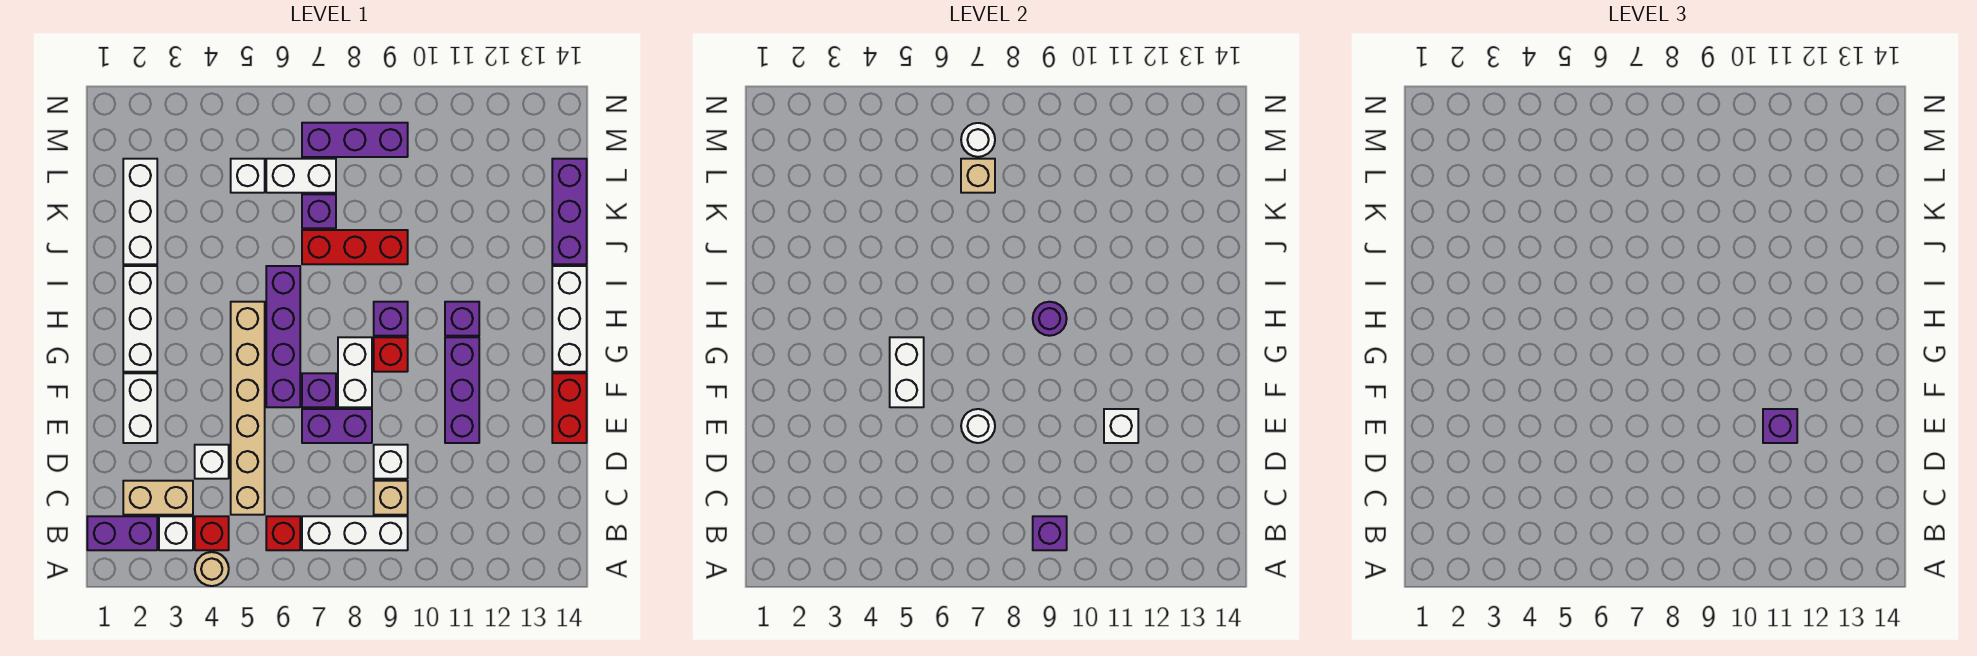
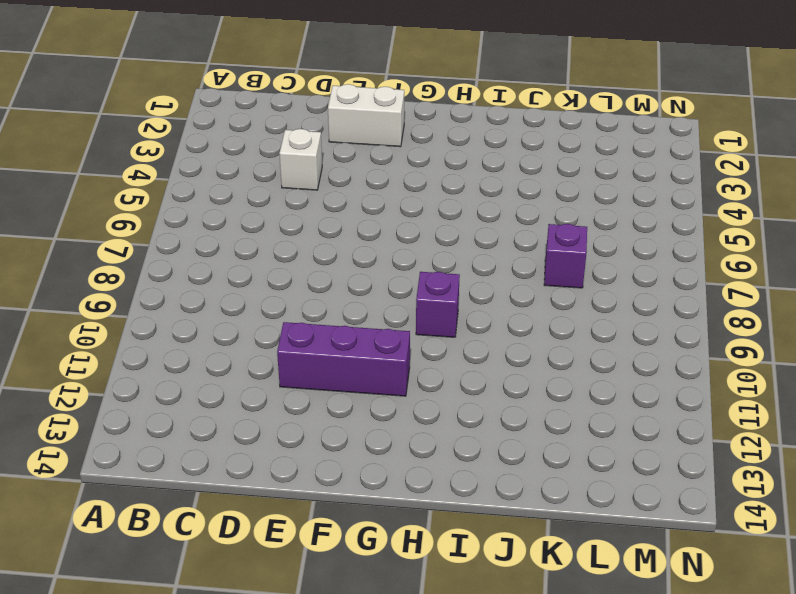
none -> tan 1x1 round brick [195,552,229,586]
none -> purple 1x2 brick [87,516,157,550]
none -> white 1x1 brick [159,516,193,550]
none -> red 1x1 brick [195,516,229,550]

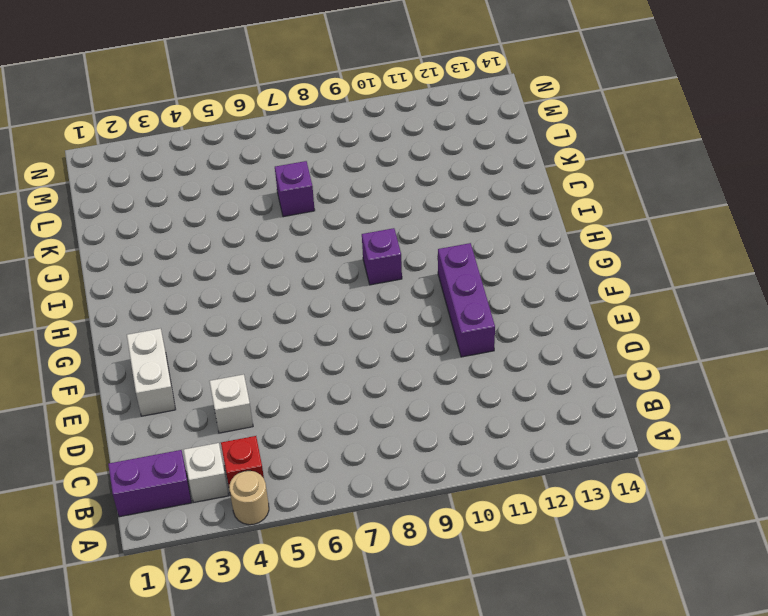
none -> red 1x1 brick [266,516,300,550]
none -> white 1x3 brick [302,516,408,550]
none -> tan 1x2 brick [123,481,193,515]
none -> tan 1x6 brick [231,302,265,515]

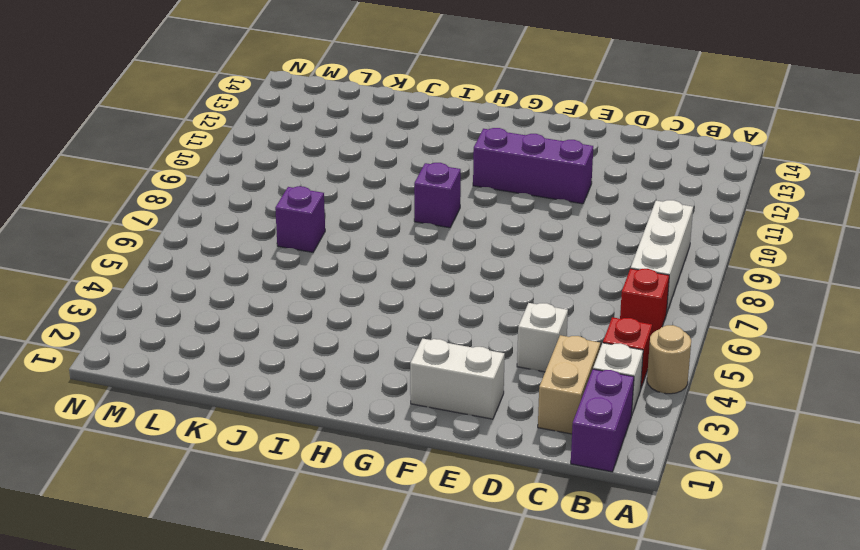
none -> tan 1x6 brick [231,302,265,515]
none -> tan 1x1 brick [374,481,408,515]
none -> white 1x1 brick [374,445,408,479]
none -> purple 1x2 brick [302,409,372,443]

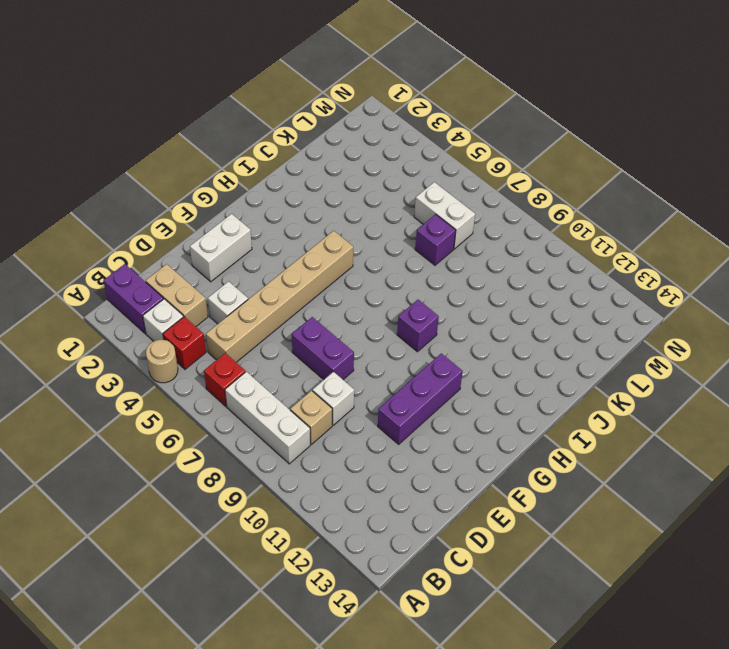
none -> red 1x2 brick [552,373,587,443]
none -> purple 1x4 brick [266,266,300,407]
none -> purple 1x1 brick [302,373,336,407]
none -> white 1x2 brick [338,337,372,407]

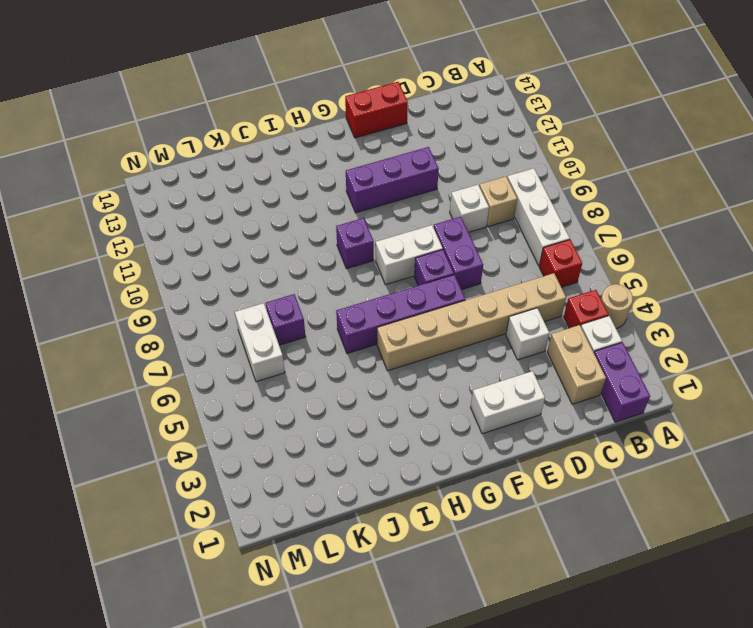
none -> white 1x3 brick [123,266,157,372]
none -> red 1x1 brick [374,337,408,372]
none -> white 1x3 brick [552,266,587,372]
none -> purple 1x1 brick [445,302,479,336]

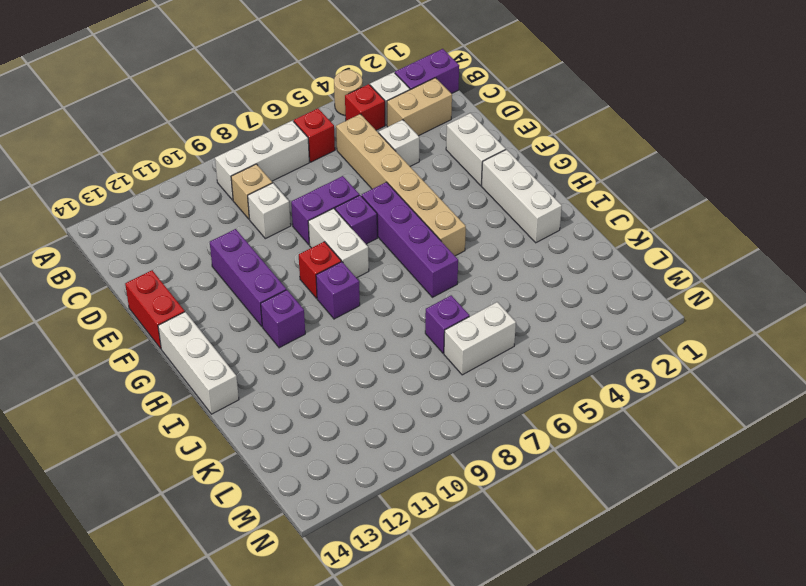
none -> white 1x3 brick [123,159,157,264]
none -> red 1x3 brick [302,230,408,264]
none -> purple 1x3 brick [552,159,587,264]
none -> white 1x1 brick [231,159,265,193]

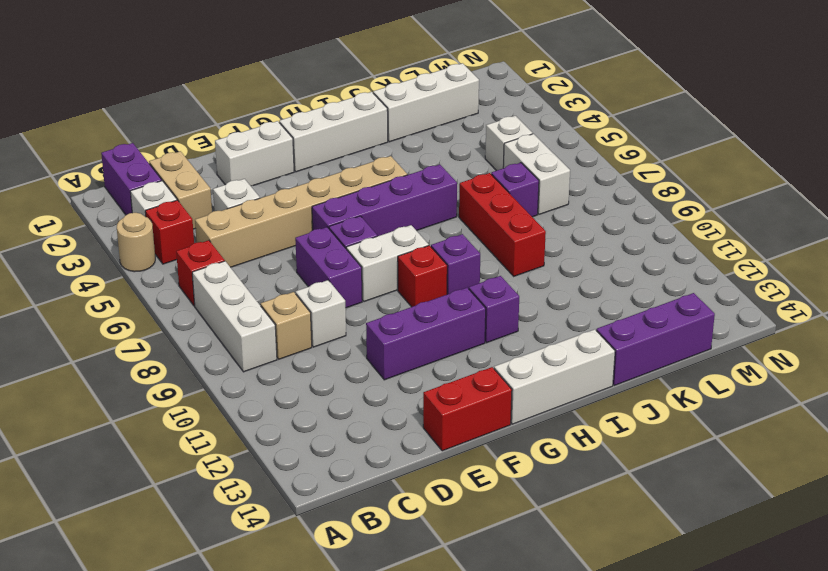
none -> purple 1x3 brick [302,123,408,157]
none -> purple 1x1 brick [1033,516,1067,550]
none -> white 1x1 round brick [961,409,995,443]
none -> white 1x1 brick [1104,409,1138,443]

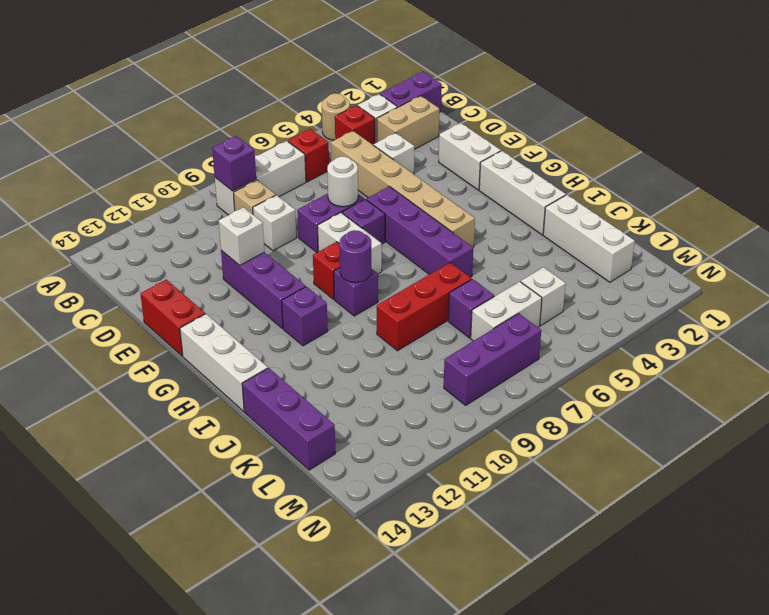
none -> white 1x2 brick [890,337,924,407]
none -> tan 1x1 brick [961,159,995,193]
none -> white 1x1 round brick [961,123,995,157]
none -> purple 1x1 brick [1763,409,1797,443]

